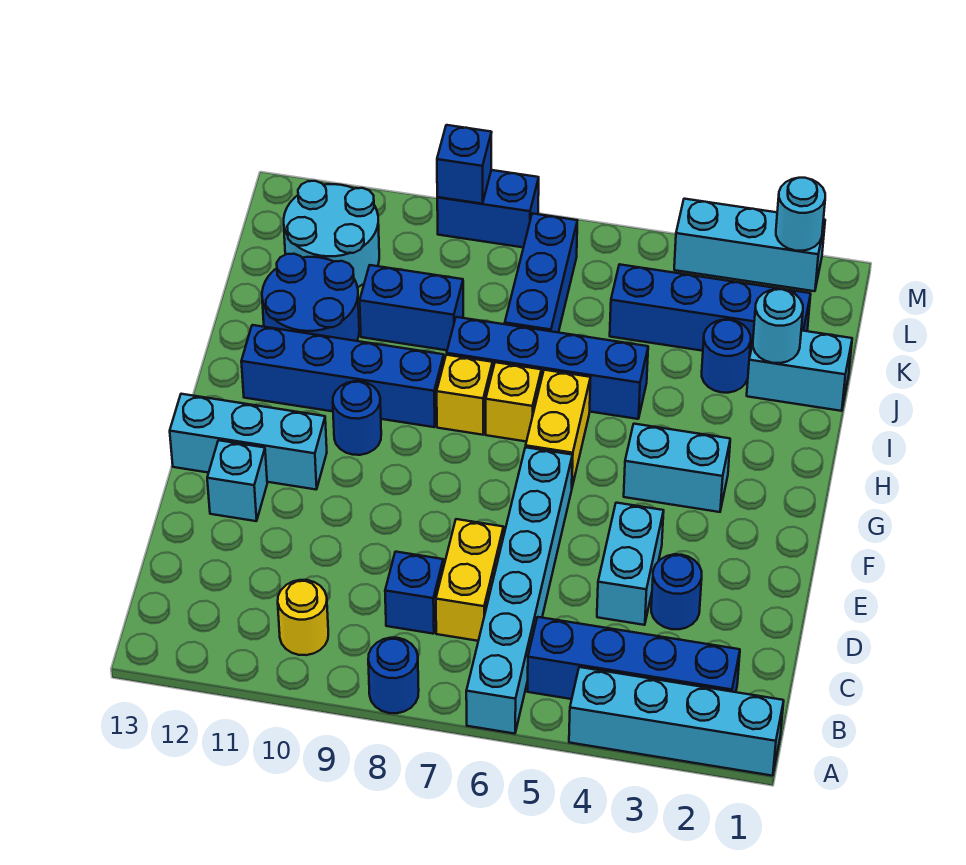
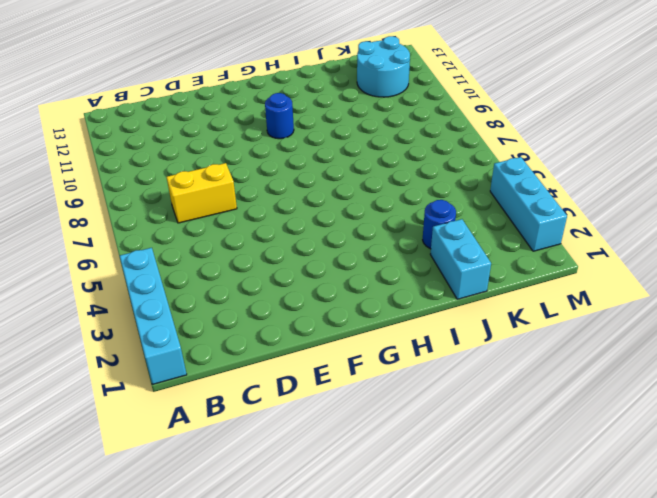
none -> cyan 1x6 brick [466,447,572,734]
none -> blue 1x1 round brick [368,638,419,713]
none -> blue 1x4 brick [527,617,740,699]
none -> yellow 1x1 round brick [278,580,328,655]

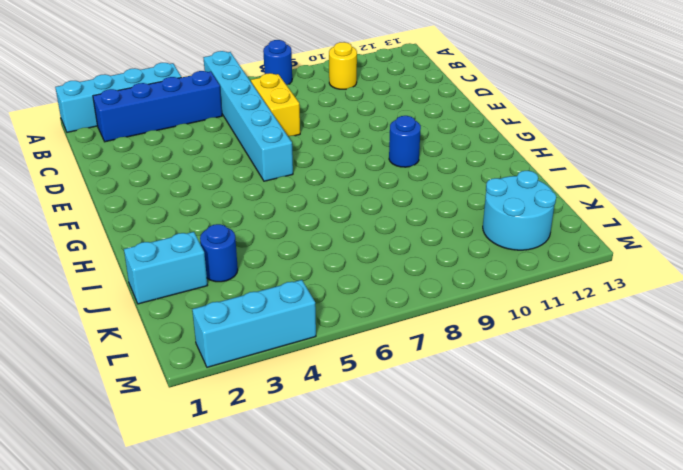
none -> blue 1x1 brick [385,552,443,634]
none -> blue 1x1 round brick [651,554,702,629]
none -> cyan 1x2 brick [597,503,664,625]
none -> cyan 1x1 brick [207,440,267,521]

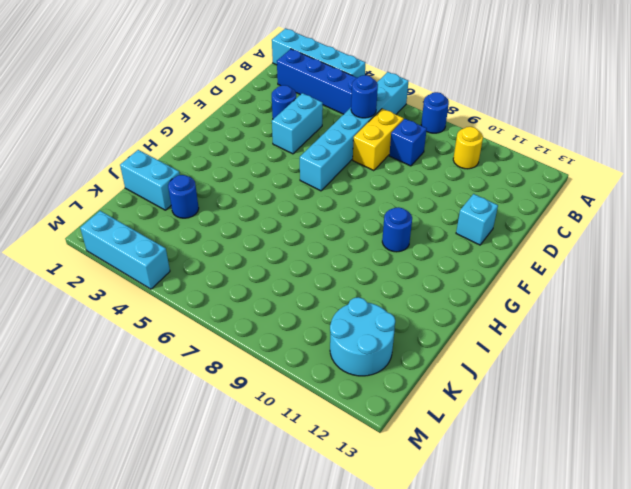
blue 1x1 round brick [351,75,378,118] -> none
none -> cyan 1x3 brick [170,394,327,489]
none -> cyan 1x2 brick [624,424,730,512]
none -> yellow 1x2 brick [526,370,591,487]
none -> yellow 1x1 brick [486,362,541,442]

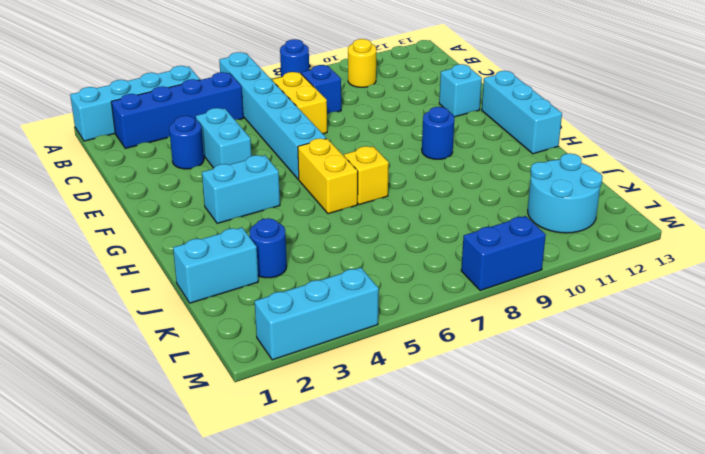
cyan 1x3 brick [482,71,562,154] -> cyan 1x3 brick turned to [170,394,327,489]
none -> yellow 1x1 brick [437,355,493,435]
none -> blue 1x4 brick [241,325,444,427]
none -> blue 1x4 brick [447,317,648,419]
none -> blue 2x2 round brick [262,254,359,341]

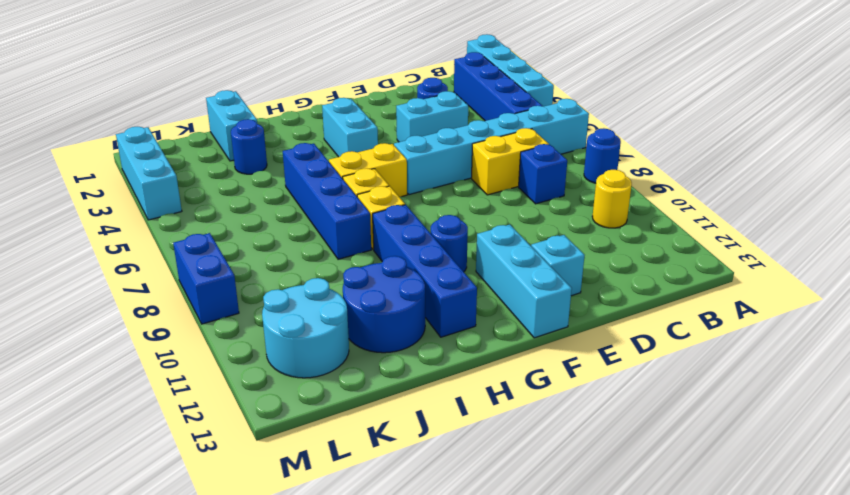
none -> blue 1x3 brick [505,213,577,333]
none -> blue 1x2 brick [360,265,463,350]
none -> blue 1x4 brick [610,264,811,358]
none -> cyan 1x1 round brick [753,289,803,363]

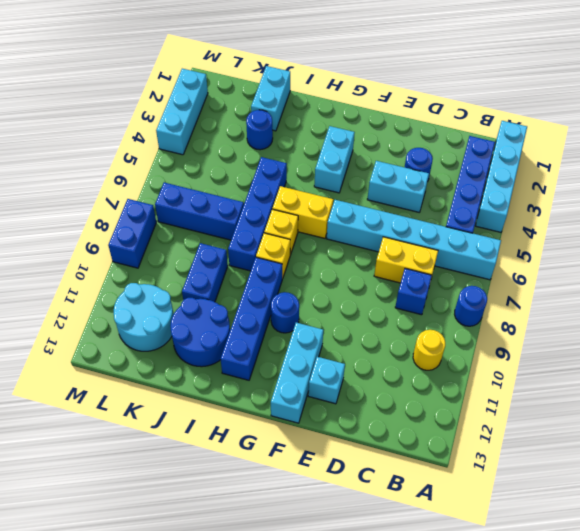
none -> blue 1x4 brick [610,264,811,358]
none -> cyan 1x1 round brick [753,289,803,363]
none -> cyan 1x1 round brick [776,178,825,251]
none -> blue 1x1 brick [437,125,492,204]

